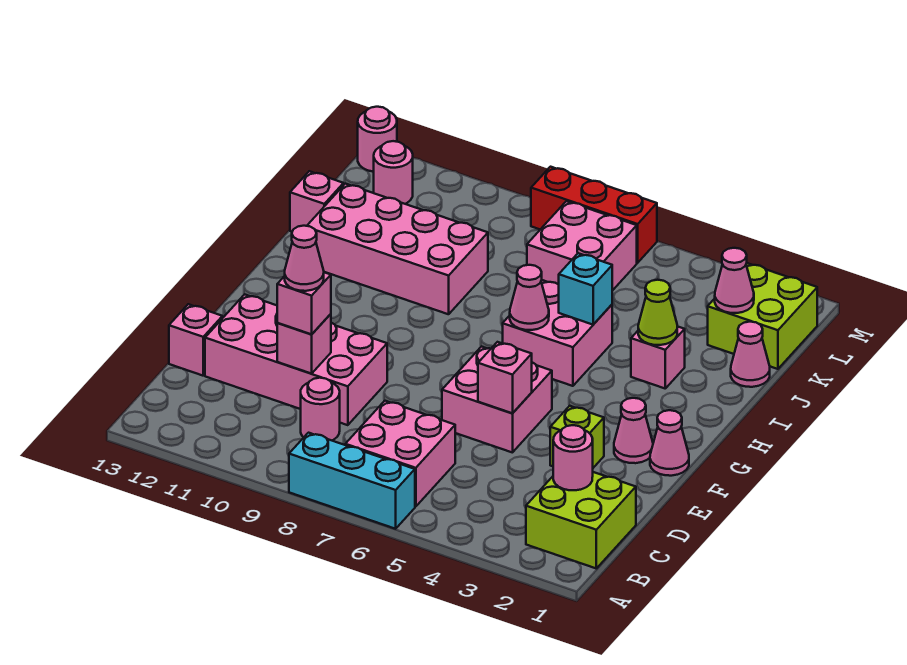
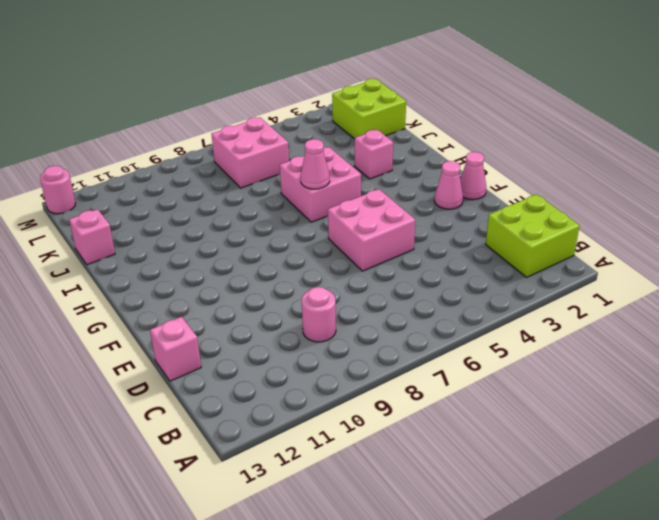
none -> cyan 1x3 brick [289,433,415,529]
none -> pink 2x2 brick [345,401,455,507]
none -> pink 2x4 brick [205,294,387,425]

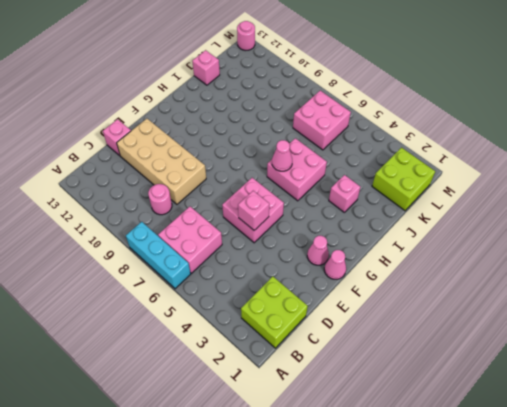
tan 2x4 brick [117,119,206,204] -> pink 2x4 brick [205,294,387,425]
none -> lime 1x1 brick [550,406,604,468]
none -> pink 2x4 brick [307,184,488,314]
none -> pink 1x1 cone [731,322,770,387]

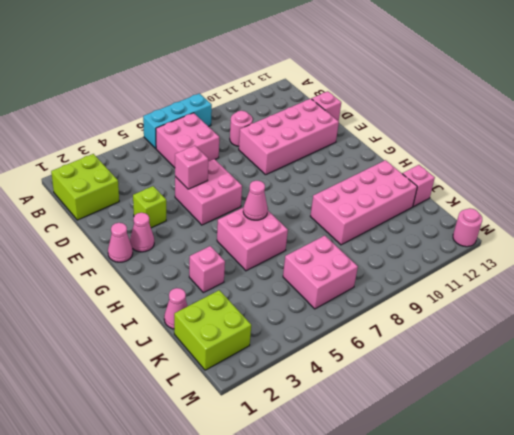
none -> pink 1x1 round brick [374,141,413,204]
none -> red 1x3 brick [531,167,657,263]
none -> pink 1x1 round brick [553,425,593,490]

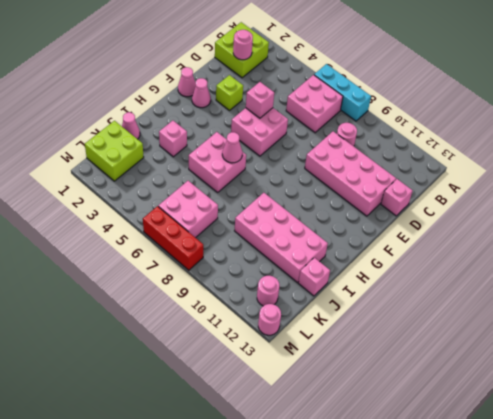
none -> pink 1x1 brick [277,314,331,374]
none -> lime 1x1 cone [638,280,677,345]
none -> cyan 1x1 brick [559,253,612,325]

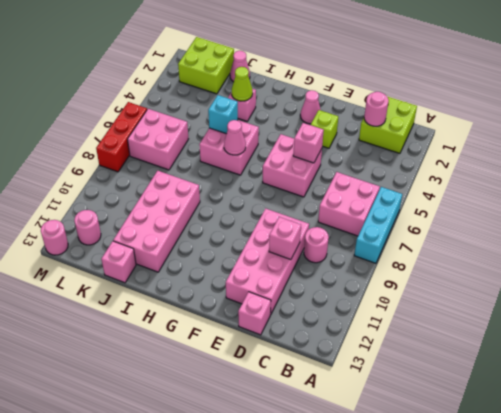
none -> pink 1x1 cone [650,410,689,476]
none -> pink 1x1 cone [715,248,754,313]
none -> pink 1x1 brick [277,272,331,334]

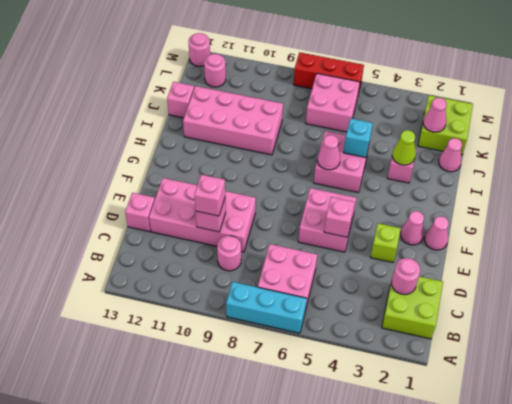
none -> pink 1x1 cone [285,226,324,291]

